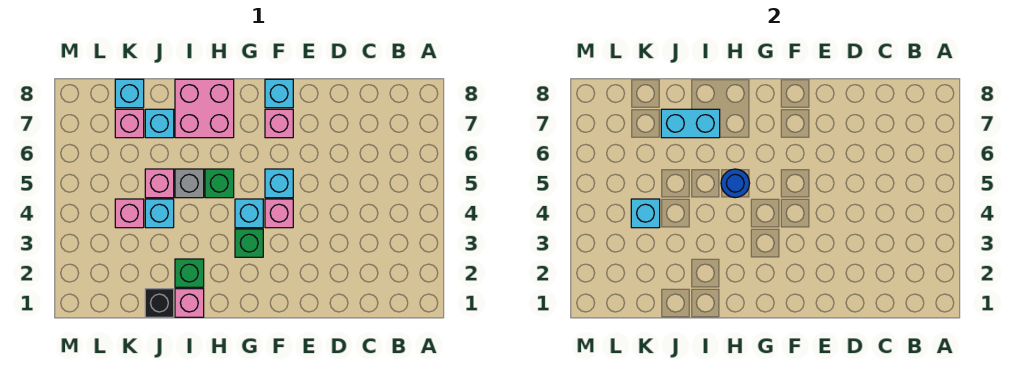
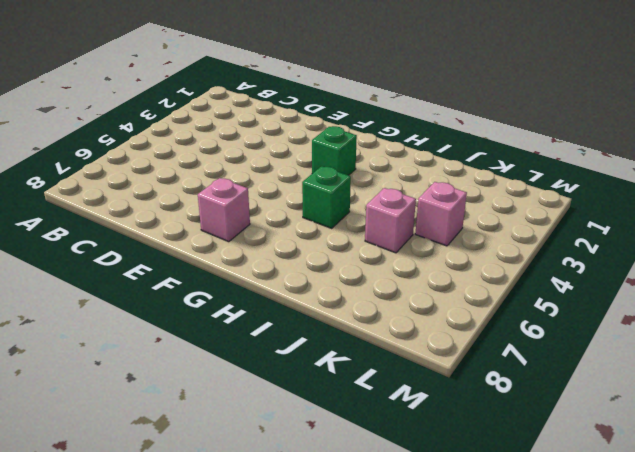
none -> pink 1x1 brick [265,199,293,228]
none -> cyan 1x1 brick [265,169,293,198]
none -> cyan 1x1 brick [265,79,293,108]

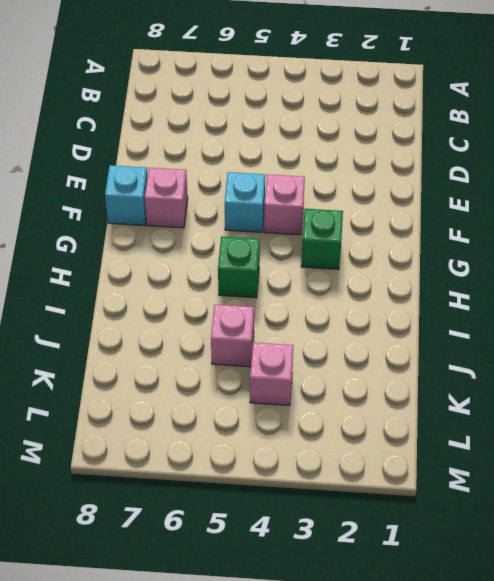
none -> cyan 1x1 brick [235,199,263,228]
none -> pink 2x2 brick [175,79,234,138]
none -> pink 1x1 brick [175,289,204,317]

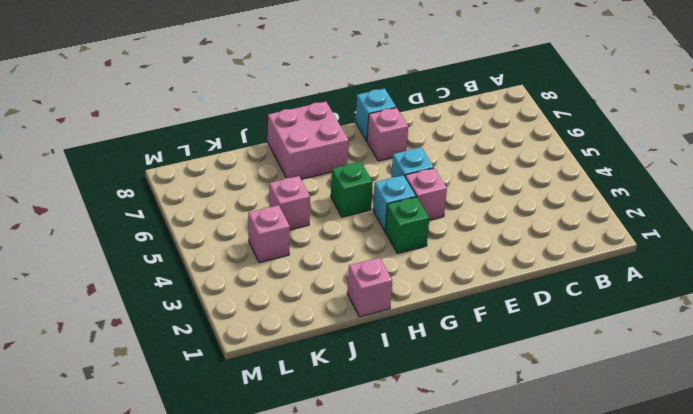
none -> green 1x1 brick [175,259,204,287]
none -> grey 1x1 brick [175,169,204,198]
none -> black 1x1 brick [145,289,174,317]

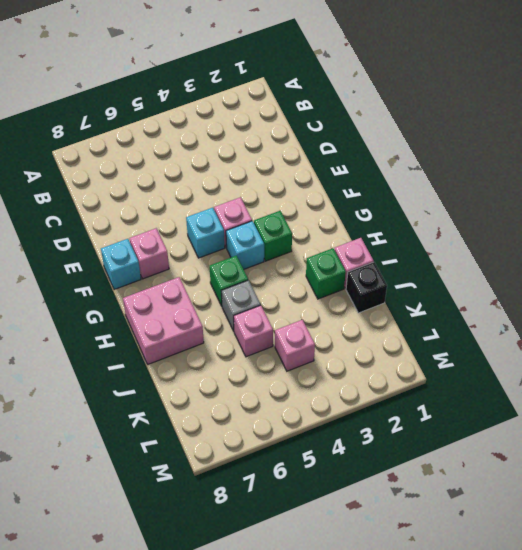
none -> cyan 1x1 brick [145,199,174,228]
none -> cyan 1x1 brick [145,109,174,138]
none -> pink 1x1 brick [115,109,144,138]

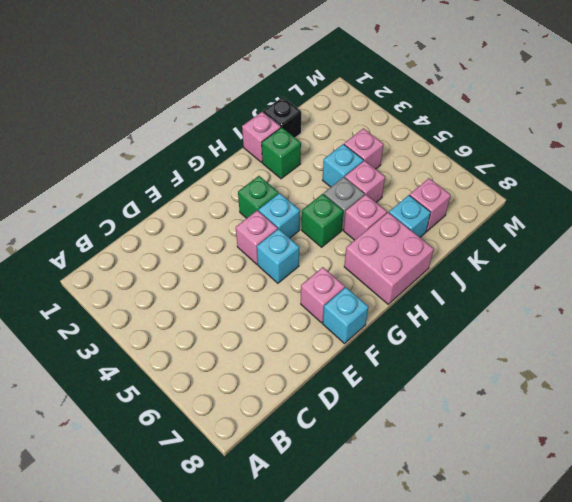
pink 1x1 brick [344,194,387,240] -> none
none -> cyan 1x1 brick [115,79,144,108]
none -> blue 1x1 round brick [721,169,750,198]
none -> cyan 1x2 brick [661,109,720,138]

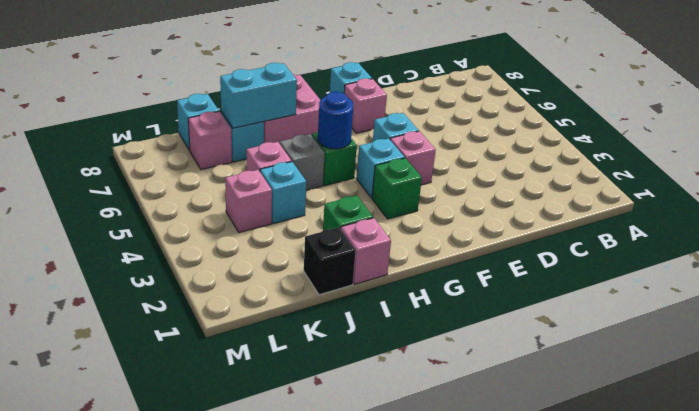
none -> cyan 1x1 brick [631,199,660,228]

